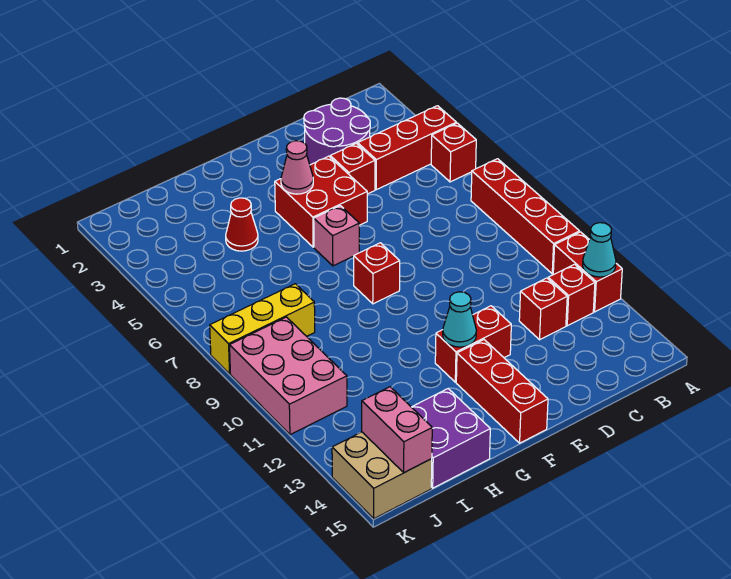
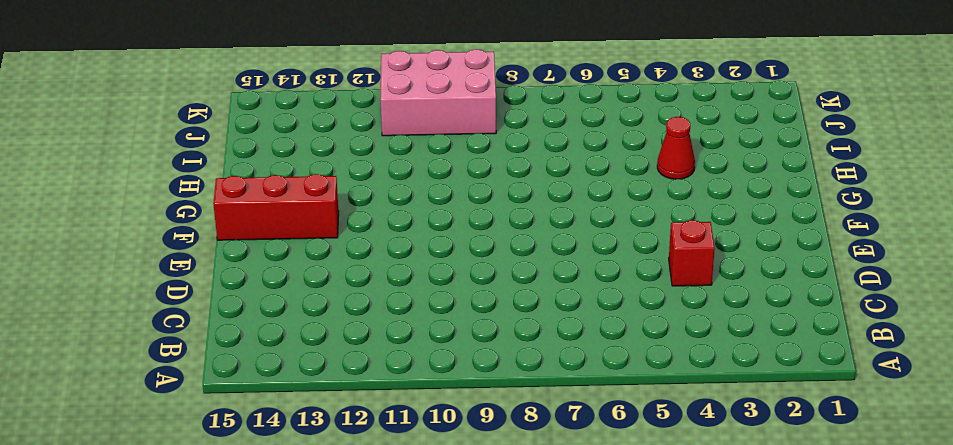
none -> red 1x3 brick [358,106,456,190]
none -> red 1x1 brick [431,123,476,182]
none -> red 1x4 brick [471,159,580,274]

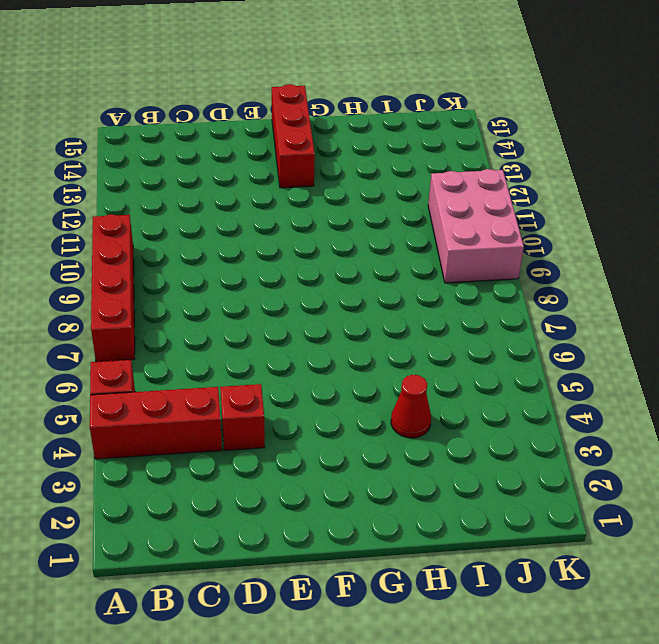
none -> red 1x2 brick [553,232,622,312]
none -> red 1x1 brick [548,264,595,326]
none -> purple 2x2 round brick [304,98,370,165]

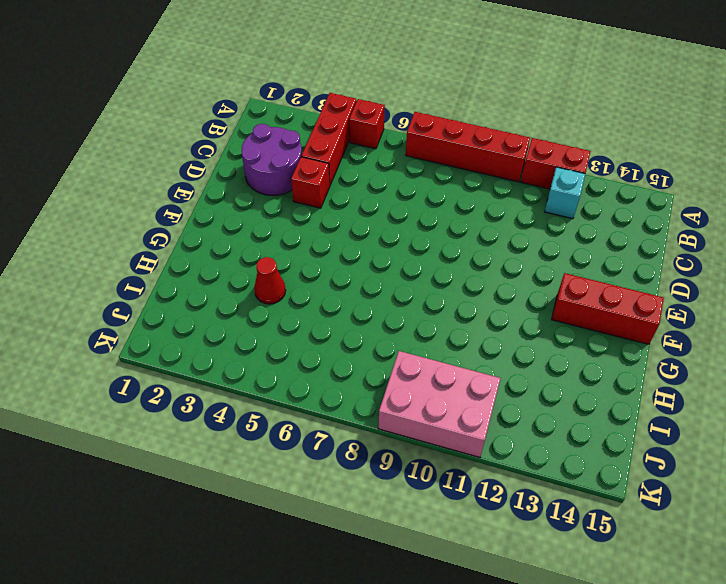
cyan 1x1 brick [545,167,585,219] -> red 1x1 brick [548,264,595,326]
none -> red 1x1 brick [519,278,567,340]
none -> red 2x2 brick [275,156,367,247]
none -> red 1x2 brick [435,306,511,382]

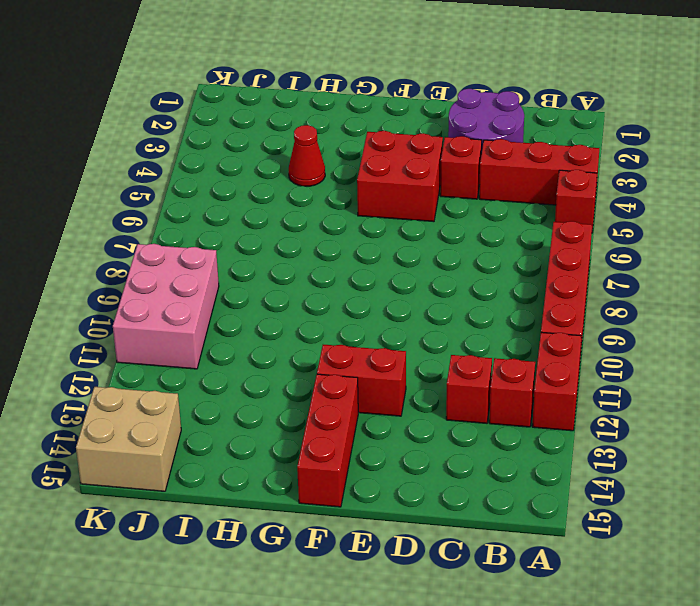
none -> pink 1x1 brick [314,206,359,266]
none -> red 1x1 brick [354,243,400,304]
none -> purple 2x2 brick [412,389,490,488]

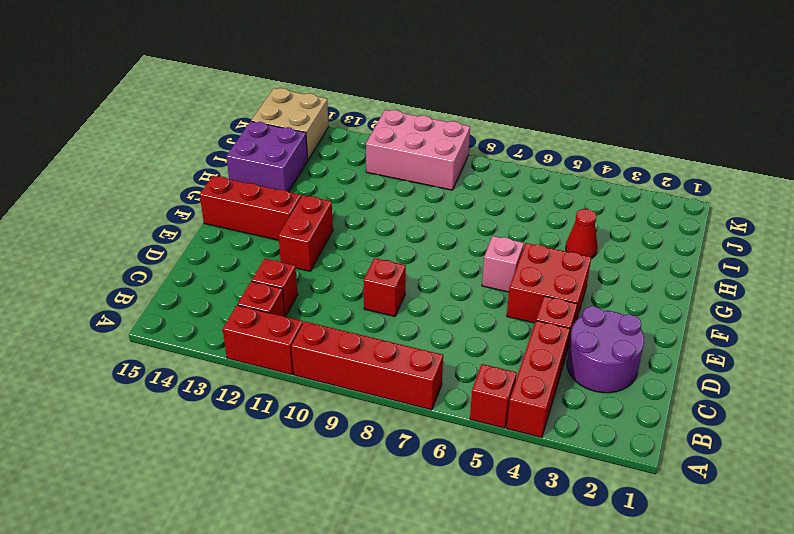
red 1x1 brick [363,258,406,316] -> red 1x1 brick moved to [354,243,400,304]
none -> yellow 1x3 brick [210,284,315,374]
none -> cyan 1x1 cone [583,223,616,277]
none -> pink 1x1 cone [281,141,313,194]

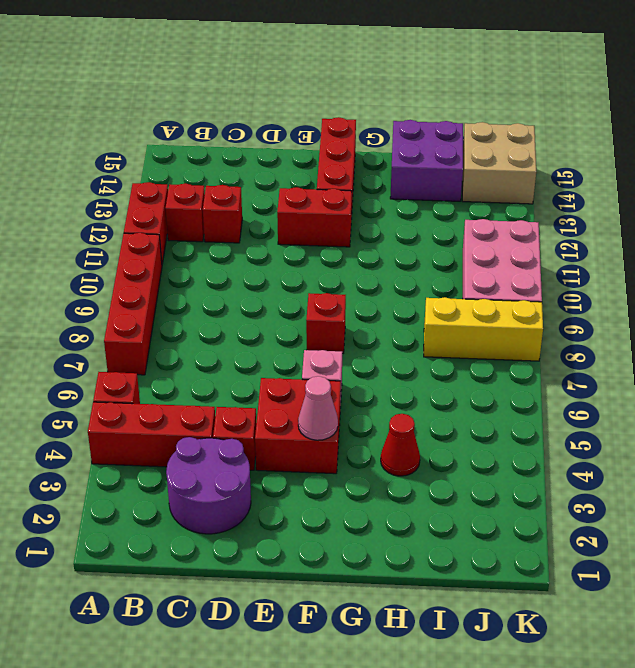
none -> cyan 1x1 cone [583,223,616,277]
none -> cyan 1x1 cone [443,292,476,347]
none -> pink 1x2 brick [362,387,432,473]

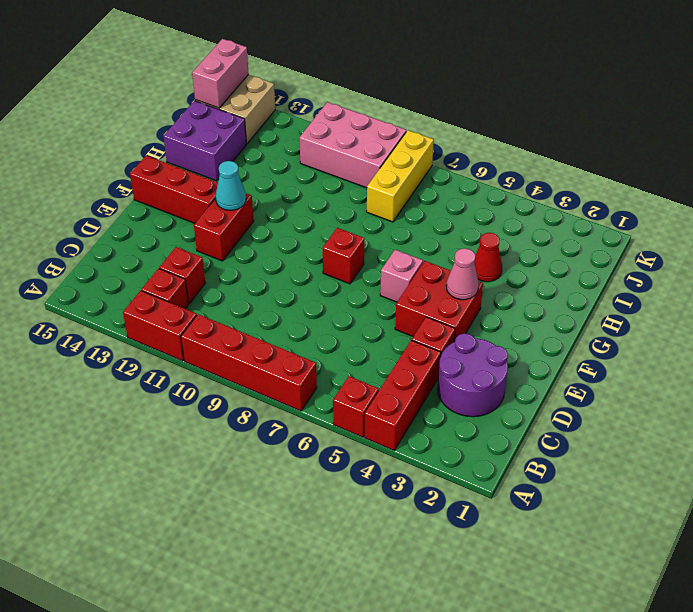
pink 1x2 brick [192,39,249,108] -> pink 1x2 brick turned to [362,387,432,473]
none -> cyan 1x1 cone [583,223,616,277]

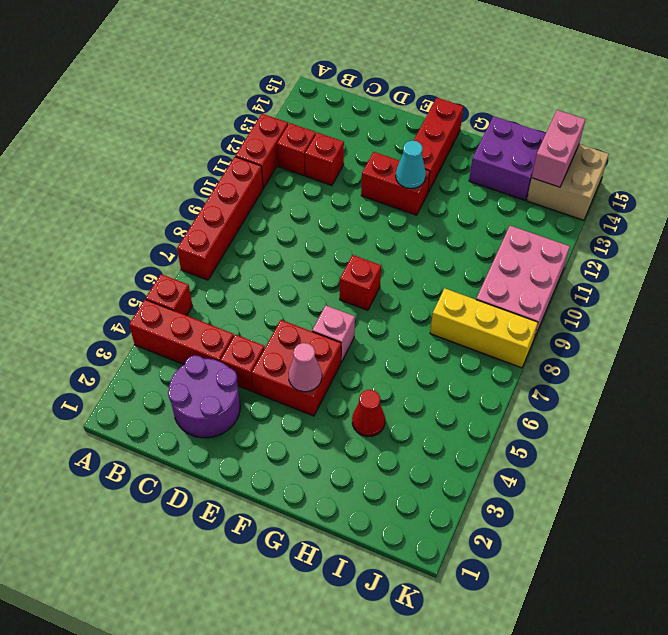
none -> cyan 1x1 cone [583,223,616,277]

